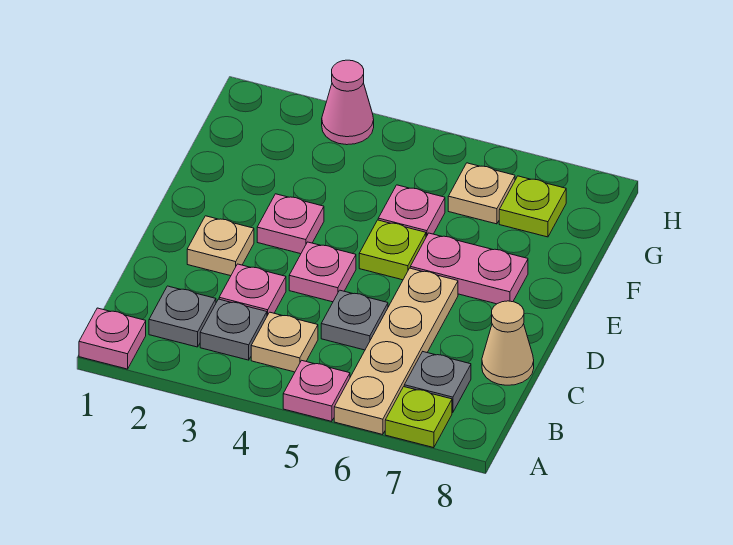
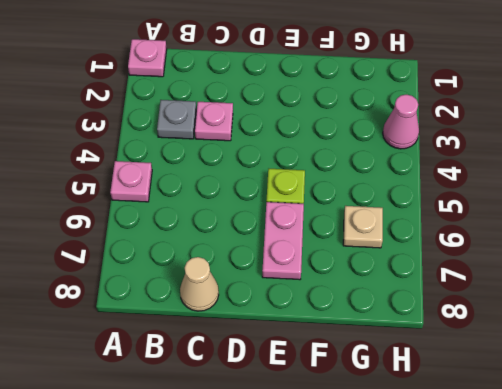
none -> tan 1x4 plate [334,268,458,435]
none -> lime 1x1 plate [385,387,452,448]
none -> grey 1x1 plate [149,286,216,347]

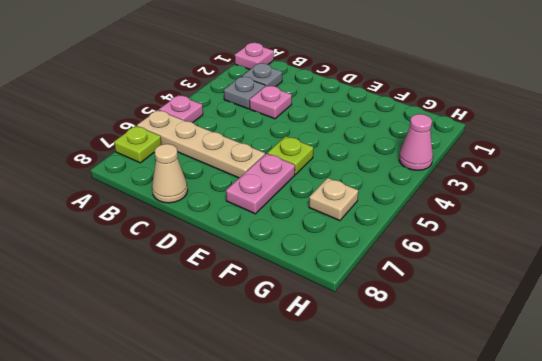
none -> tan 1x1 plate [251,312,318,372]
none -> grey 1x1 plate [404,352,471,412]
none -> grey 1x1 plate [321,290,388,350]

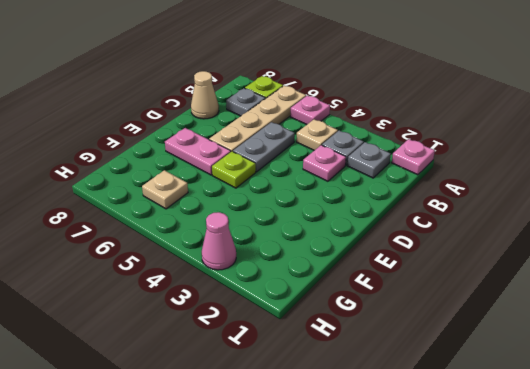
grey 1x2 plate [233,122,295,172] -> grey 1x1 plate [321,290,388,350]
none -> tan 1x1 plate [187,216,254,276]
none -> pink 1x1 plate [289,242,356,302]
none -> pink 1x1 plate [257,194,324,254]

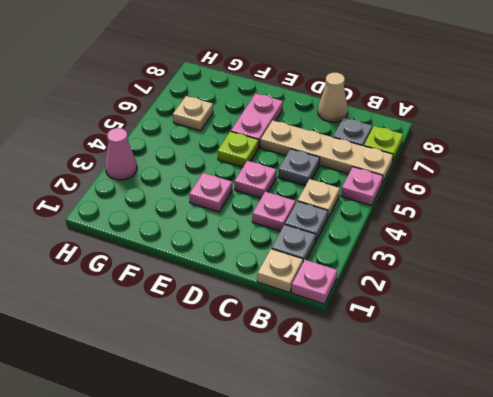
tan 1x1 plate [257,249,303,293] -> tan 1x1 plate moved to [187,216,254,276]
none -> pink 1x1 plate [378,185,445,237]
none -> lime 1x1 plate [499,176,566,237]

